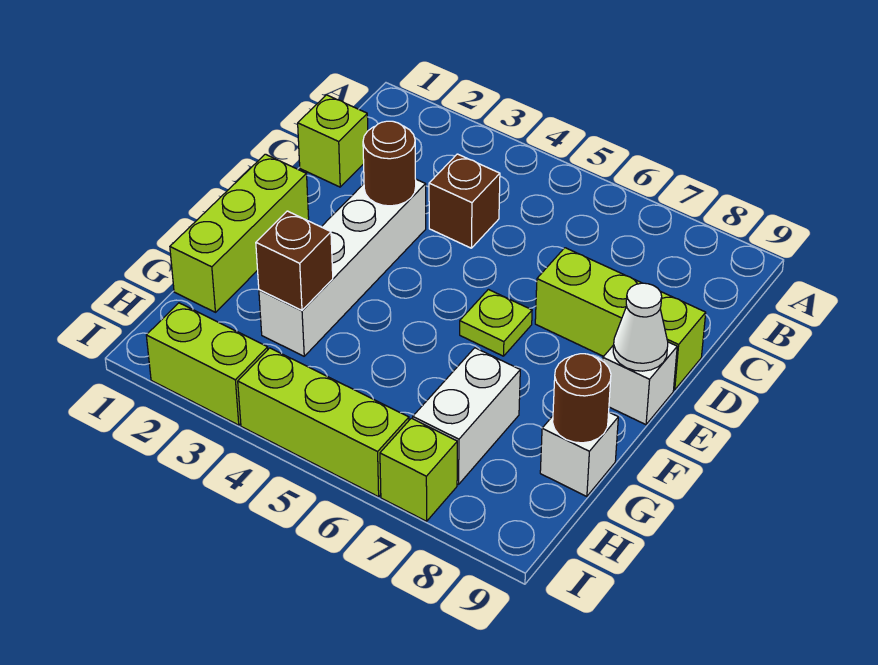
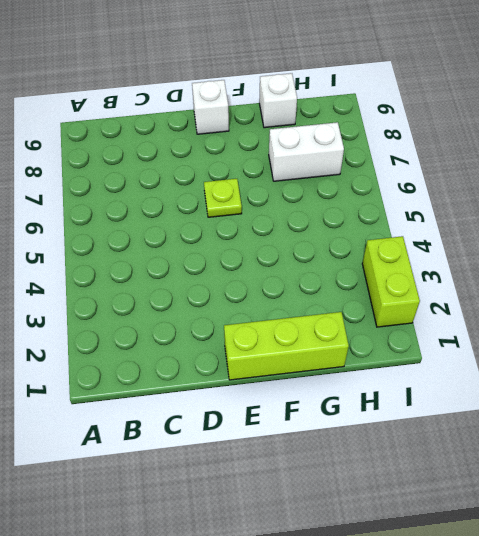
none -> lime 1x1 brick [298,95,368,187]
none -> brown 1x1 brick [429,154,500,248]
none -> white 1x4 brick [259,179,426,356]

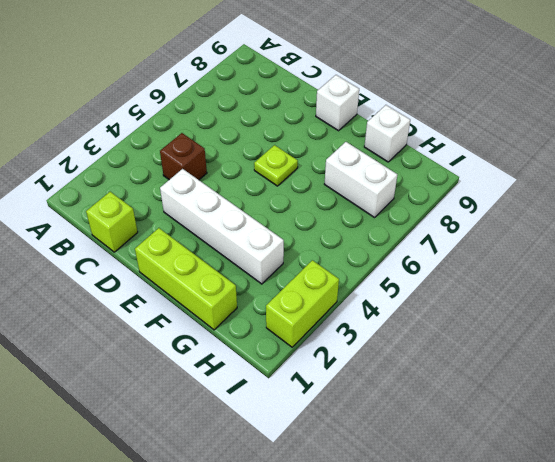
none -> lime 1x3 brick [535,248,706,390]
none -> lime 1x3 brick [238,348,409,497]
none -> lime 1x1 brick [380,418,457,521]

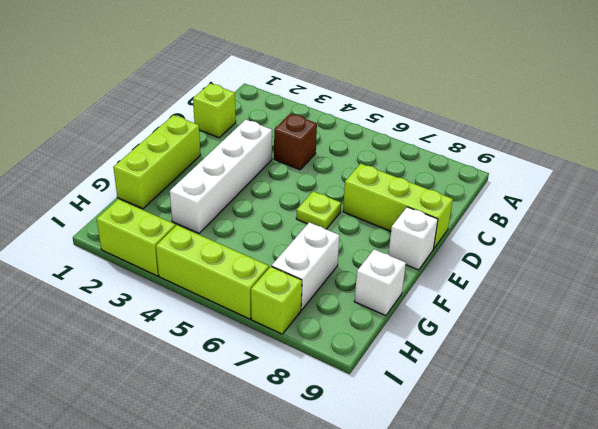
none -> brown 1x1 round brick [363,121,416,206]
none -> white 1x1 cone [613,283,668,371]
none -> brown 1x1 brick [256,211,333,310]

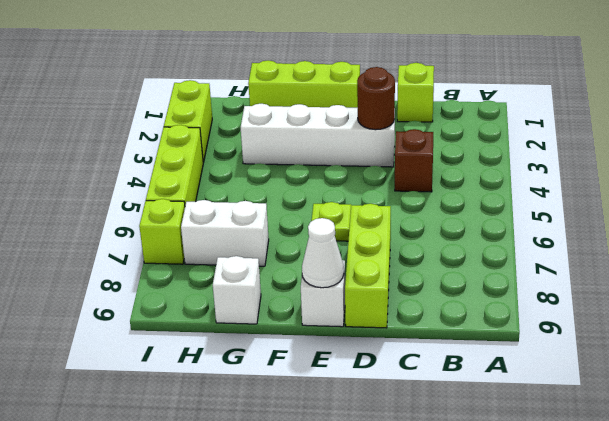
none -> brown 1x1 brick [256,211,333,310]
none -> brown 1x1 round brick [553,354,611,443]

